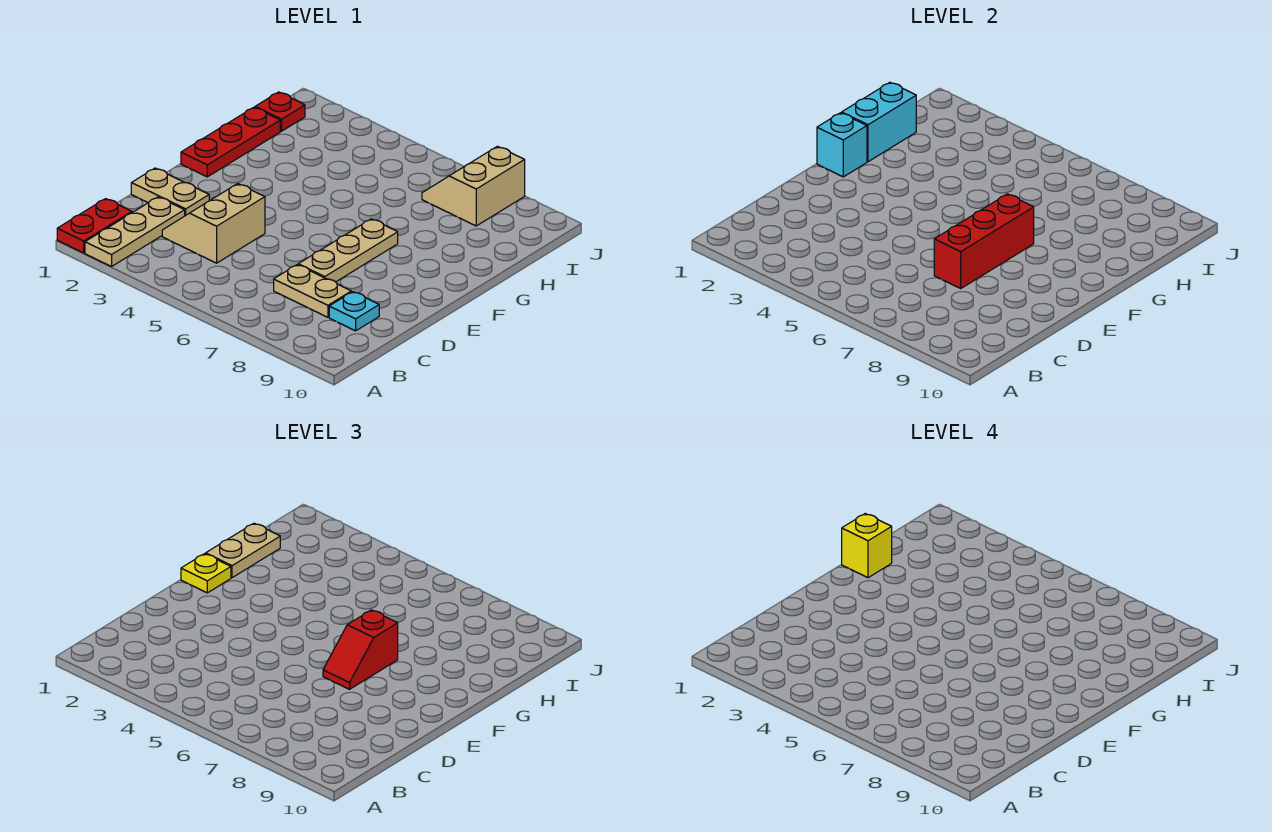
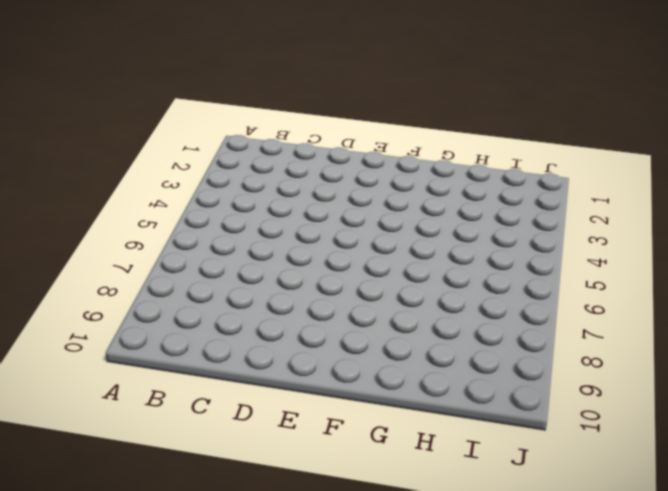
none -> red 1x2 plate [57,199,132,253]
none -> tan 1x3 plate [85,197,185,267]
none -> tan 2x2 slope [162,184,265,263]

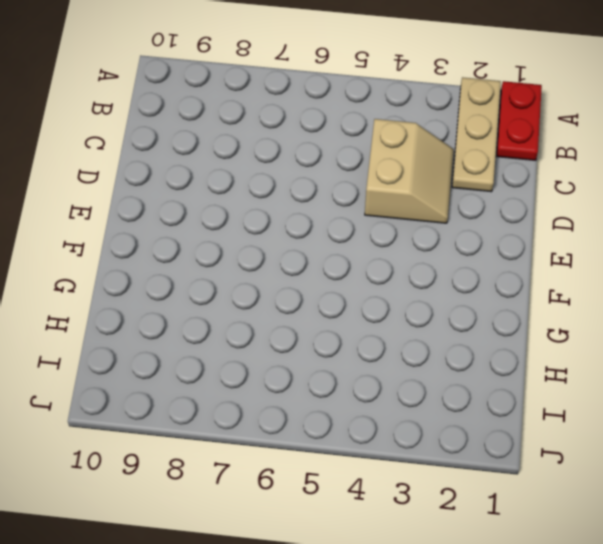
none -> tan 1x2 plate [274,265,351,317]
none -> cyan 1x1 plate [329,292,379,331]
none -> tan 1x2 plate [131,168,209,216]

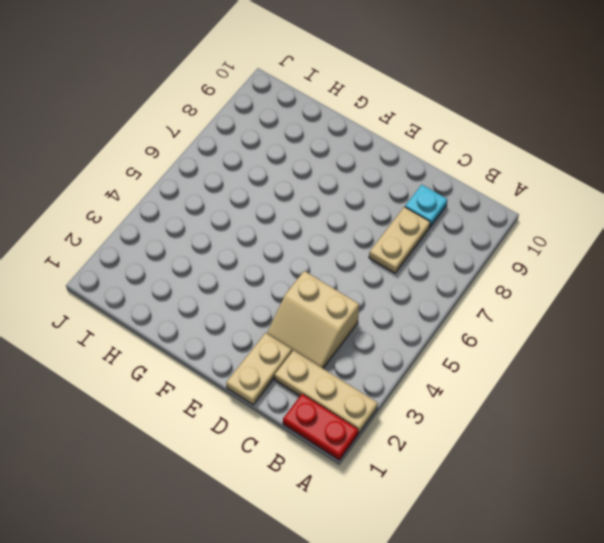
none -> tan 1x3 plate [298,219,398,282]
none -> red 1x3 plate [181,107,280,177]
none -> red 1x1 plate [255,92,305,131]

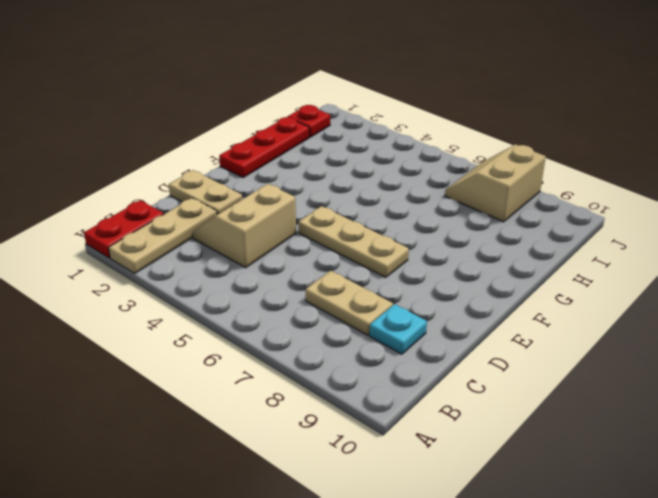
tan 1x3 plate [298,206,409,277] -> tan 1x3 plate turned to [298,219,398,282]
none -> red 1x3 brick [934,194,1034,288]
none -> cyan 1x1 brick [817,113,867,177]
none -> cyan 1x2 brick [842,82,916,162]

